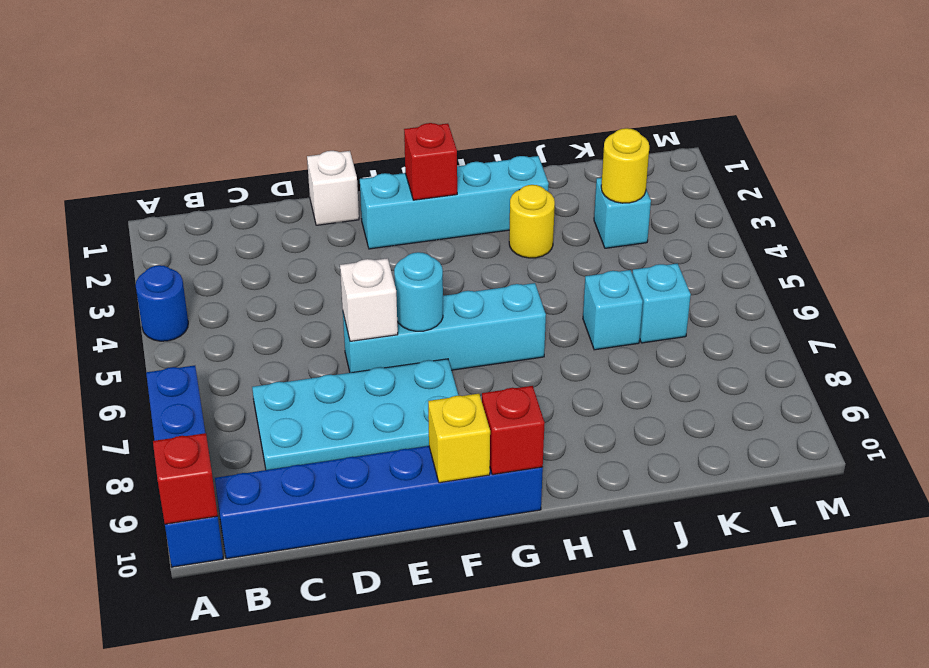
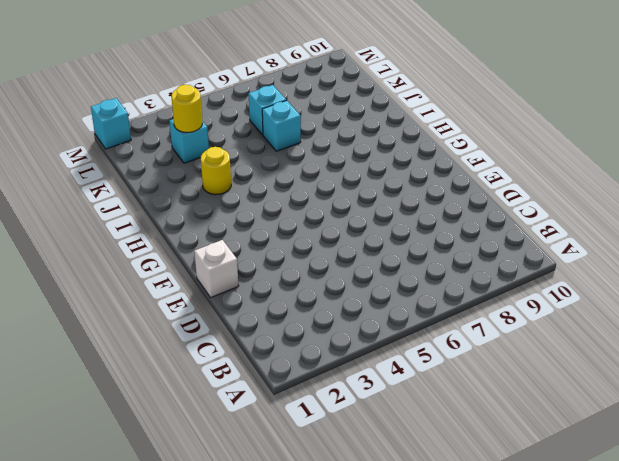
cyan 1x1 brick [91,98,131,149] -> none
none -> blue 1x1 round brick [136,265,188,341]
none -> blue 1x4 brick [146,366,223,567]
none -> blue 1x6 brick [215,446,543,559]

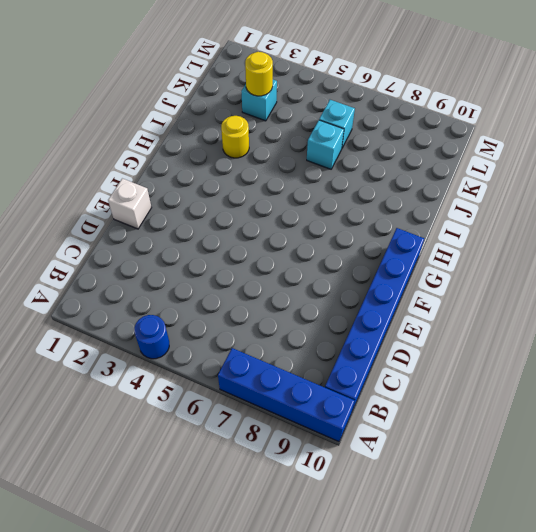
none -> cyan 2x4 plate [252,359,459,470]
none -> cyan 1x4 brick [343,283,546,373]
none -> cyan 1x4 brick [360,156,549,249]

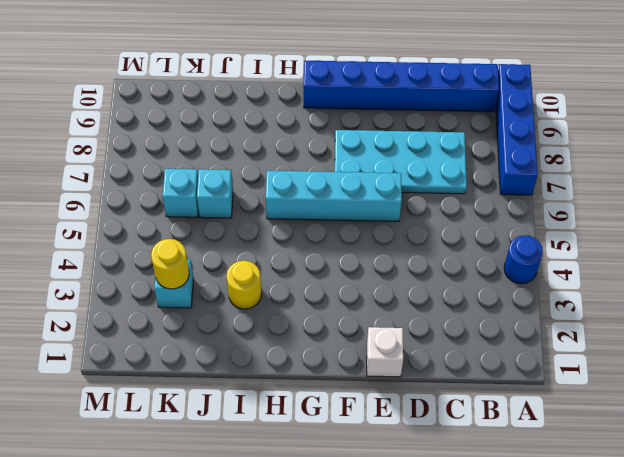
none -> cyan 1x4 brick [360,156,549,249]
none -> red 1x1 brick [153,433,218,524]
none -> white 1x1 brick [340,258,398,341]

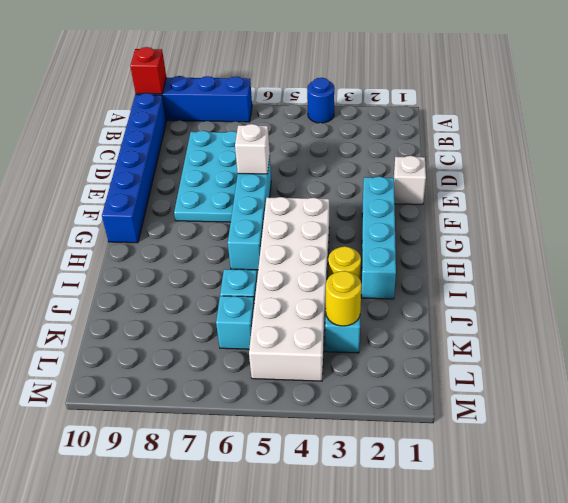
white 2x6 brick [249,197,329,381] -> none
none -> cyan 1x1 round brick [394,252,443,331]
none -> yellow 1x1 brick [428,394,490,483]
none -> red 1x1 brick [404,123,457,200]

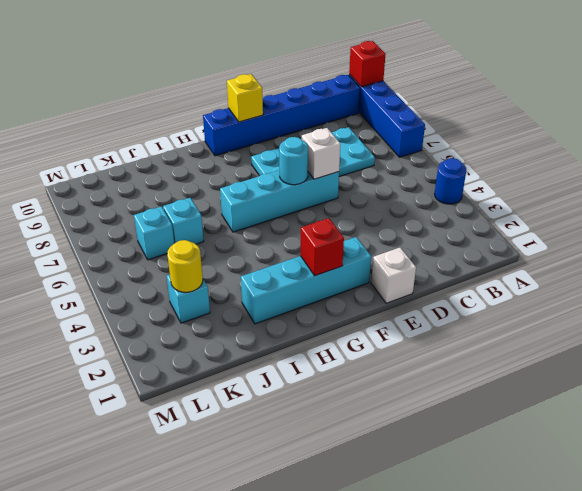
none -> yellow 1x1 round brick [509,185,555,258]
none -> red 1x1 brick [482,386,544,475]

